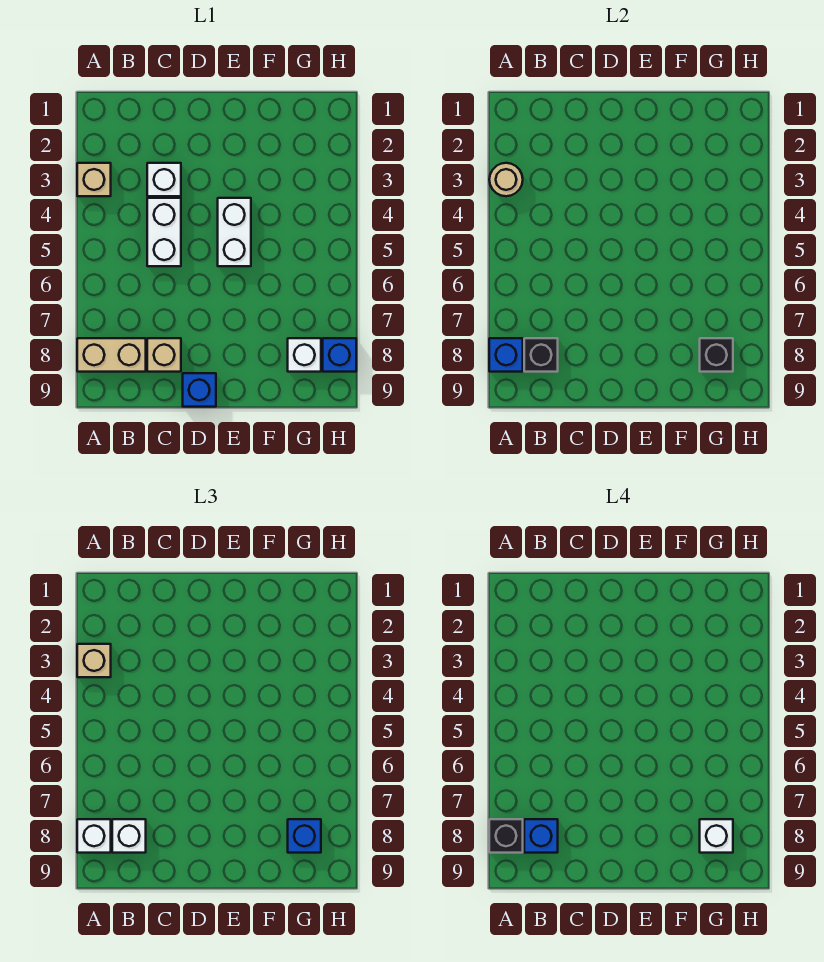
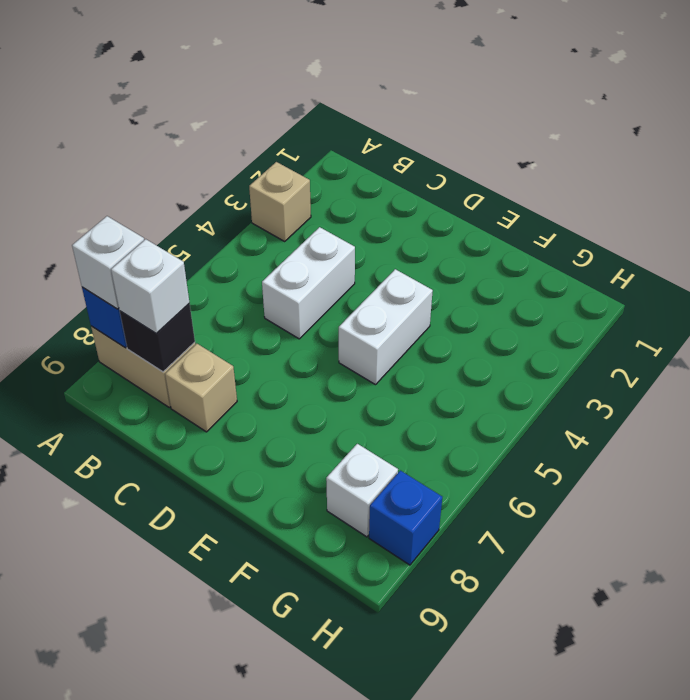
none -> white 1x1 brick [147,163,181,196]
none -> blue 1x1 brick [183,373,216,407]
none -> tan 1x1 round brick [489,163,523,196]

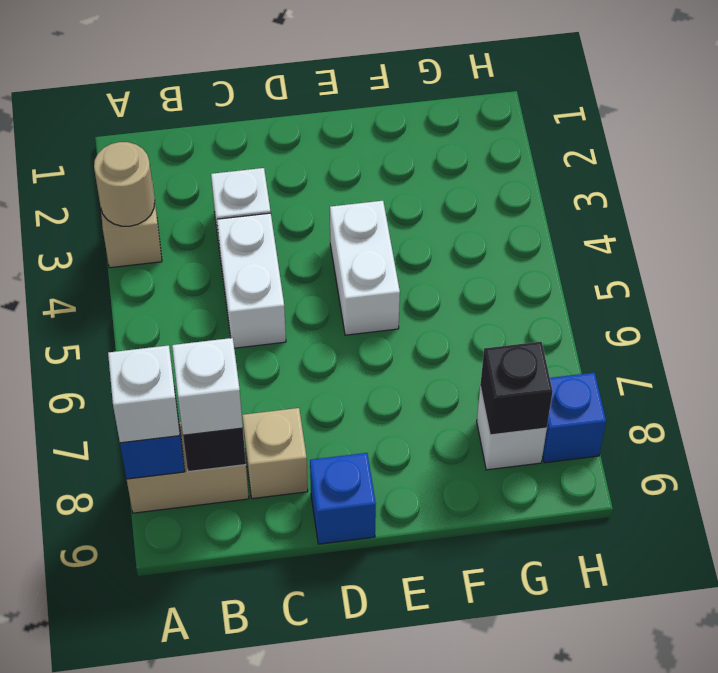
none -> tan 1x1 brick [77,644,111,677]
none -> blue 1x1 brick [288,819,321,853]
none -> black 1x1 brick [489,819,523,853]

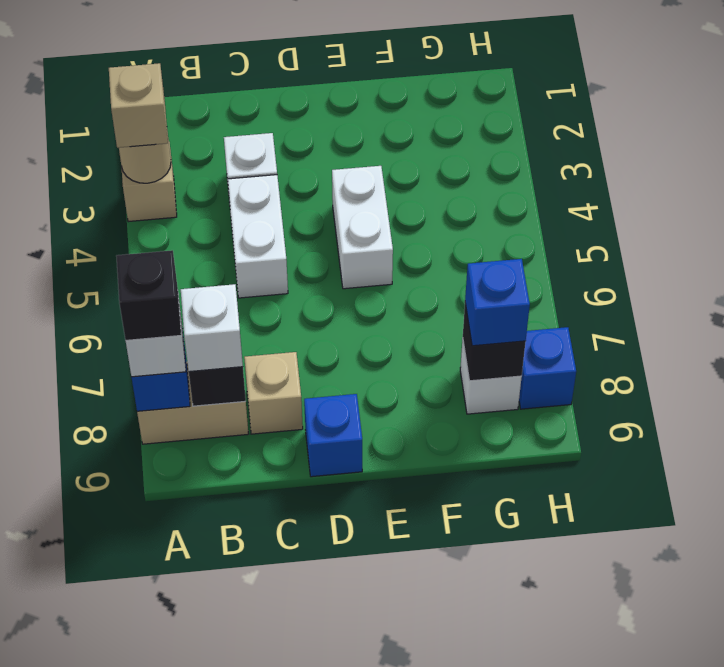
none -> blue 1x1 brick [524,819,558,853]
none -> white 1x1 brick [700,819,733,853]

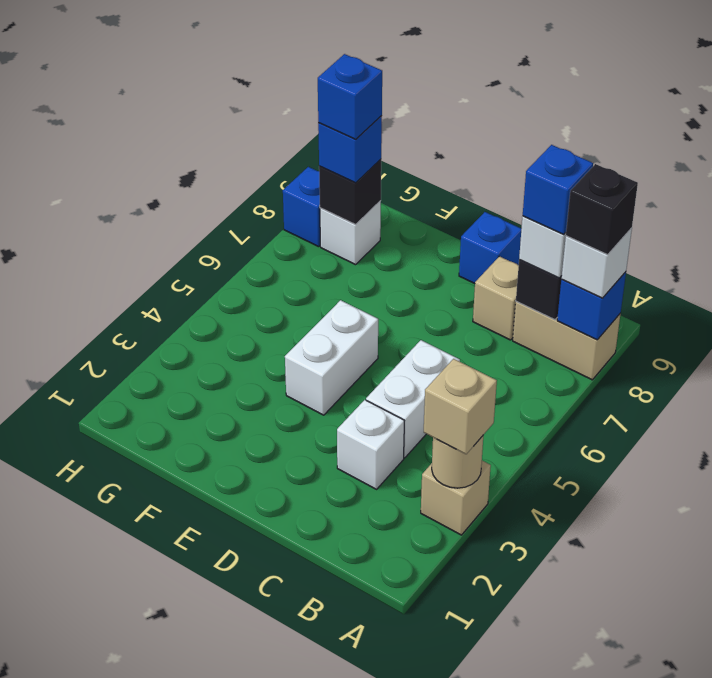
blue 1x1 brick [318,54,382,139] -> white 1x1 brick [700,819,733,853]

